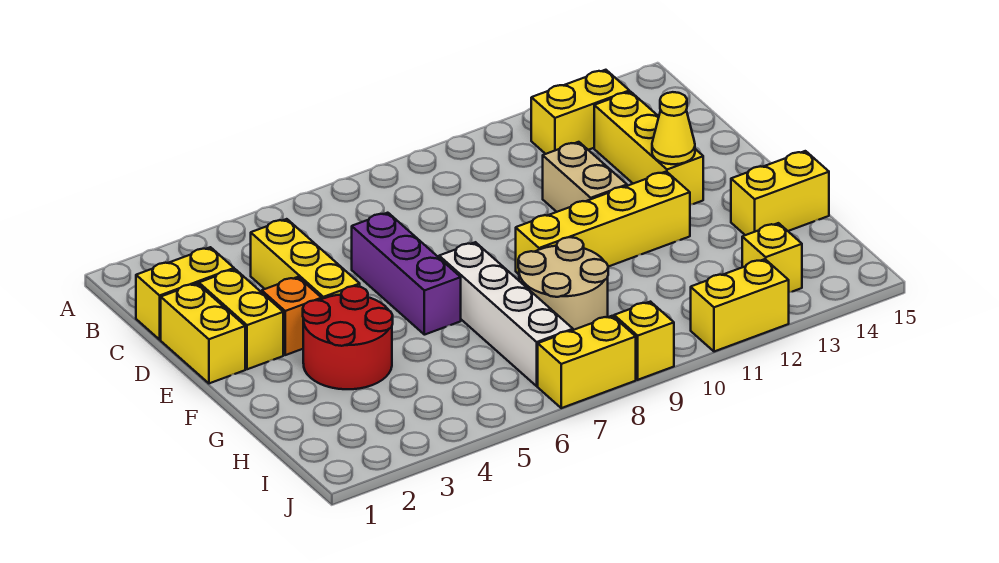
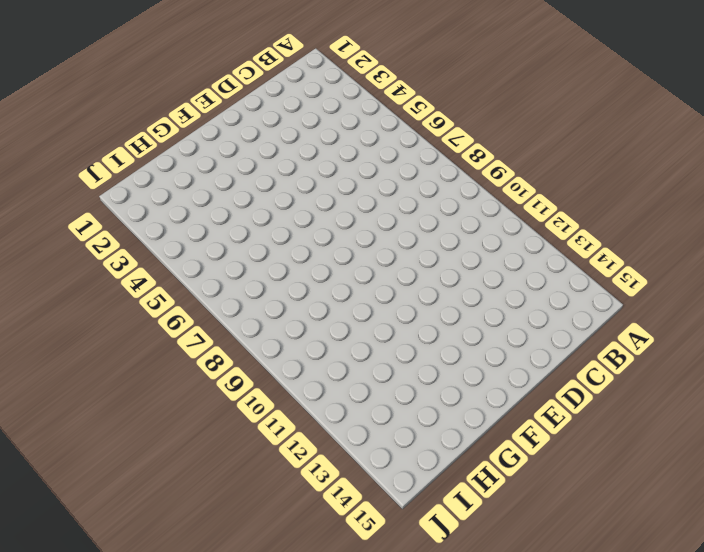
none -> yellow 1x2 brick [531,70,629,154]
none -> yellow 1x2 brick [136,247,234,340]
none -> yellow 1x3 brick [251,219,360,299]

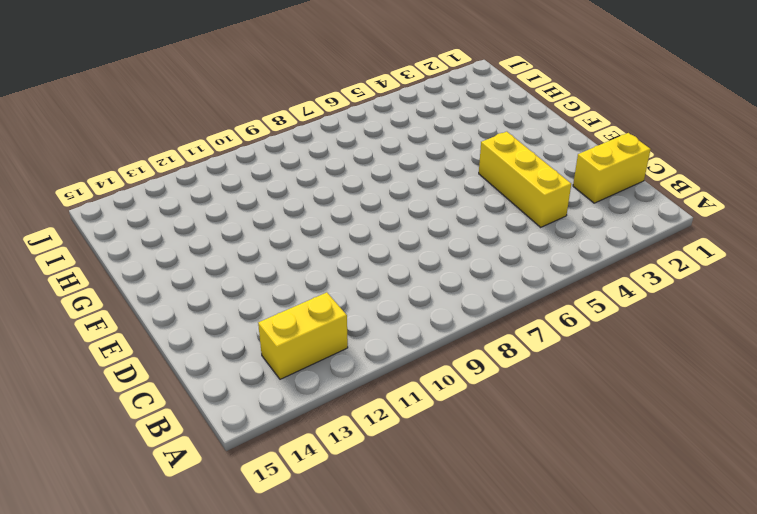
none -> yellow 1x3 brick [594,92,703,205]
none -> yellow 1x2 brick [161,283,245,383]
none -> yellow 1x2 brick [199,269,283,369]

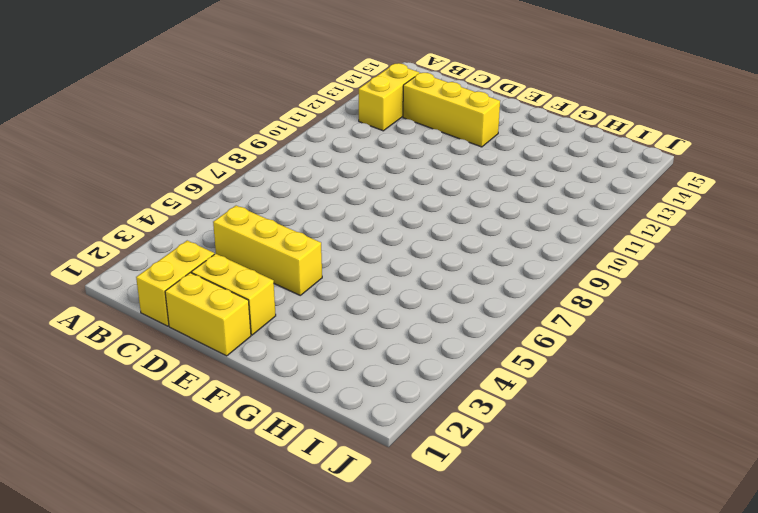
none -> purple 1x3 brick [352,213,461,335]
none -> tan 1x2 brick [543,142,627,212]
none -> orange 1x1 brick [262,277,322,355]

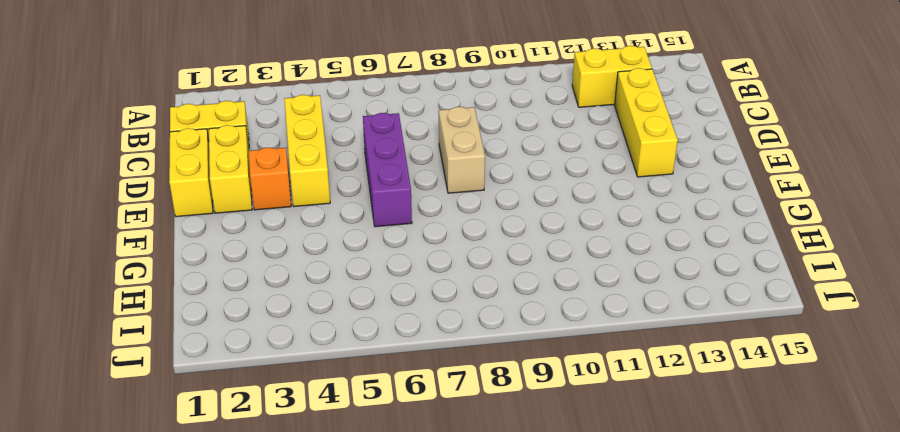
tan 1x2 brick [439,107,485,193] -> tan 1x2 brick moved to [543,142,627,212]
none -> red 2x2 round brick [303,286,393,389]
none -> white 1x4 brick [439,242,573,386]
none -> yellow 1x4 brick [516,171,690,274]

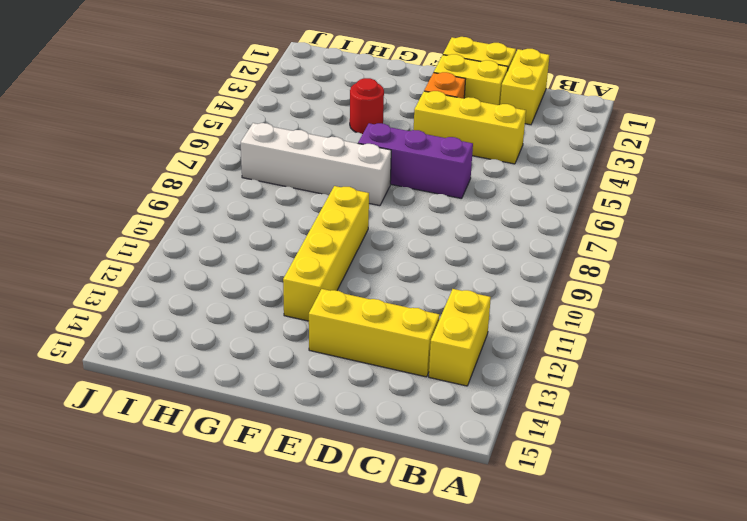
red 1x1 round brick [350,78,384,134] -> red 2x2 round brick [303,286,393,389]
none -> tan 1x2 brick [543,142,627,212]
none -> tan 2x2 round brick [518,237,608,330]
none -> yellow 1x2 brick [731,151,829,235]

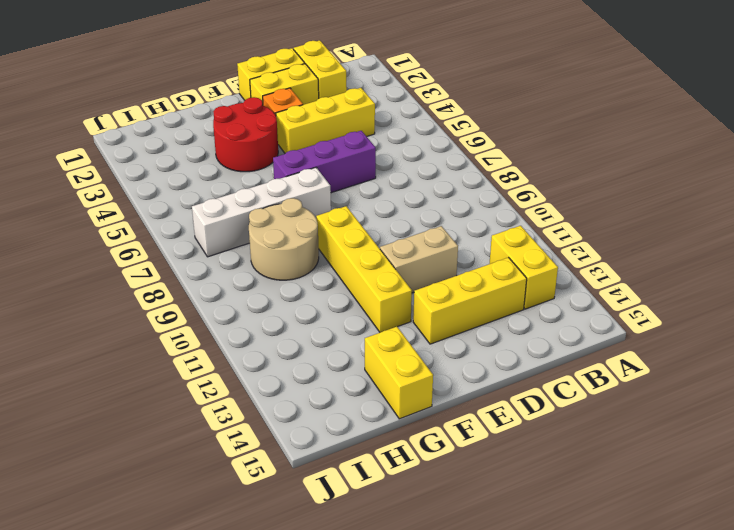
none -> yellow 1x1 brick [742,223,802,292]
none -> yellow 1x2 brick [538,316,636,408]
none -> yellow 1x1 brick [614,302,674,380]

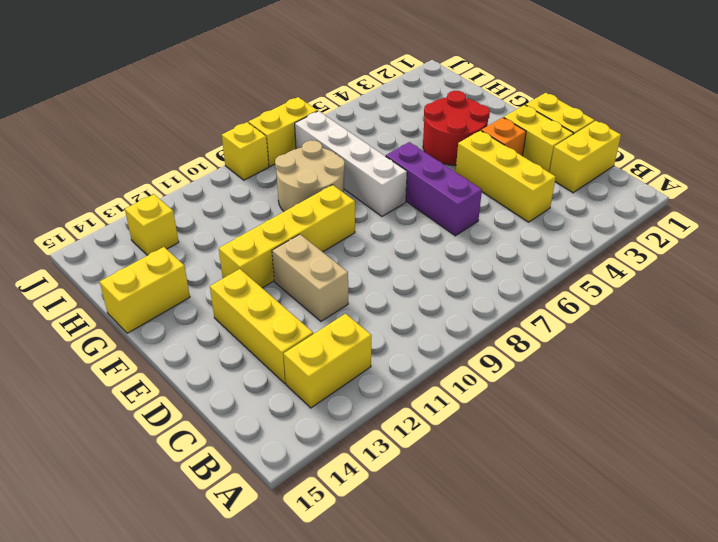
none -> yellow 1x2 brick [691,259,789,352]
none -> yellow 1x1 cone [652,92,695,164]

